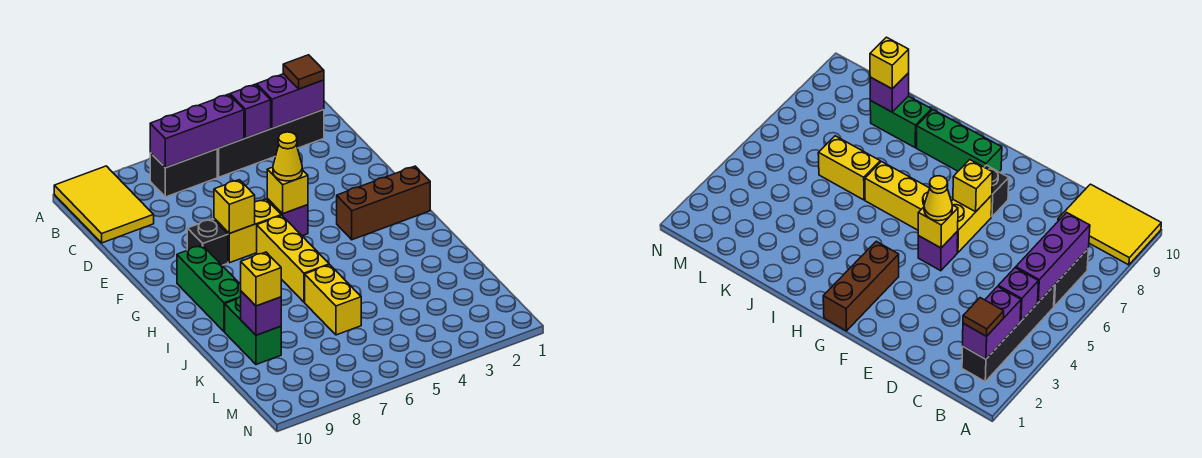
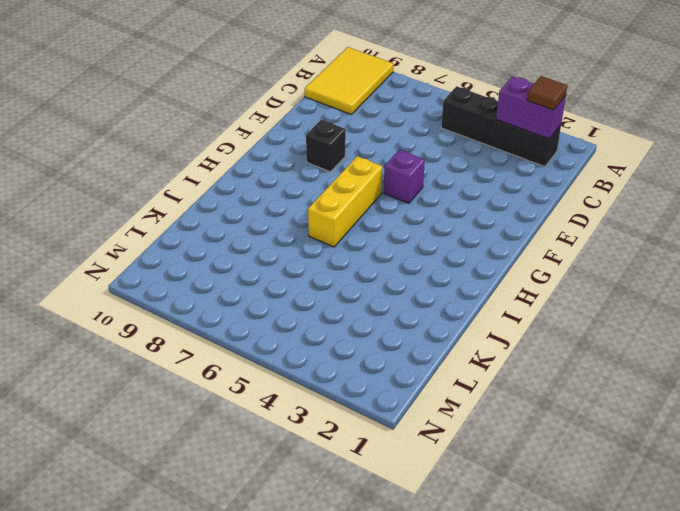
none -> black 1x2 brick [150,149,217,197]
none -> yellow 1x2 brick [214,199,281,263]
none -> brown 1x3 brick [337,166,430,240]

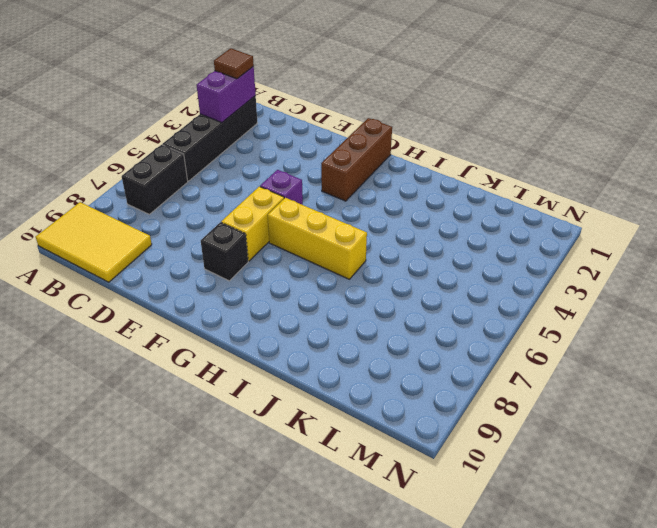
none -> green 1x3 brick [177,245,241,332]
none -> yellow 1x2 brick [305,265,361,335]
none -> green 1x2 brick [225,297,281,365]

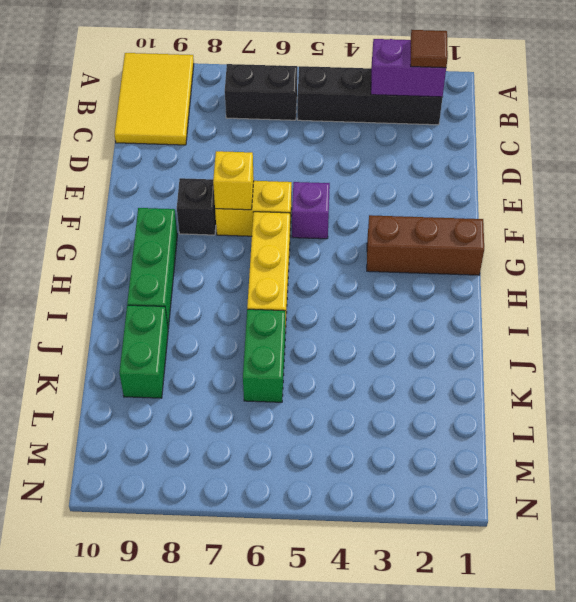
green 1x2 brick [243,309,285,402] -> yellow 1x2 brick [305,265,361,335]
none -> purple 1x1 brick [230,84,271,138]
none -> purple 1x3 brick [150,94,244,168]
none -> yellow 1x1 brick [267,167,308,214]

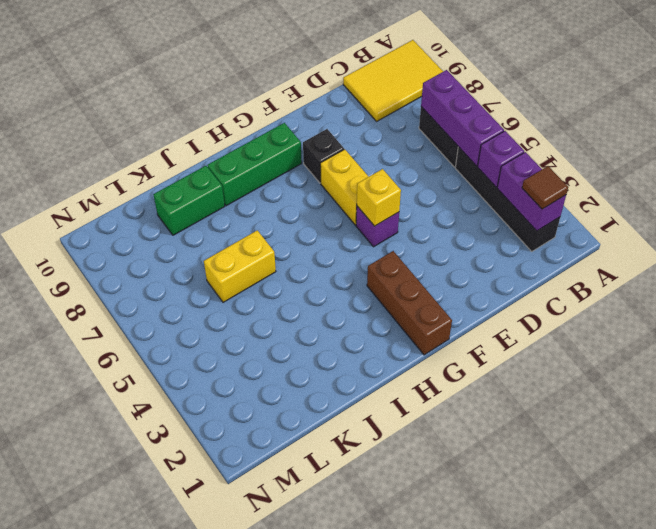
none -> yellow 1x3 brick [257,215,329,302]
none -> yellow 1x1 brick [214,180,255,233]
none -> purple 1x1 brick [241,291,281,335]

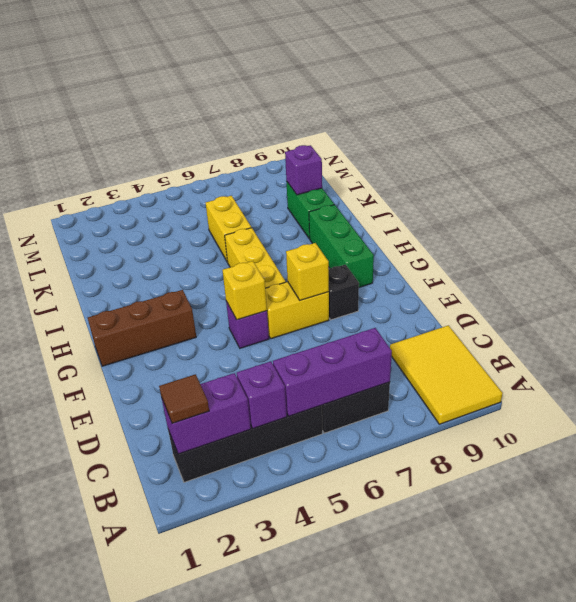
none -> yellow 1x1 cone [273,132,302,181]
none -> yellow 1x1 brick [241,252,281,306]

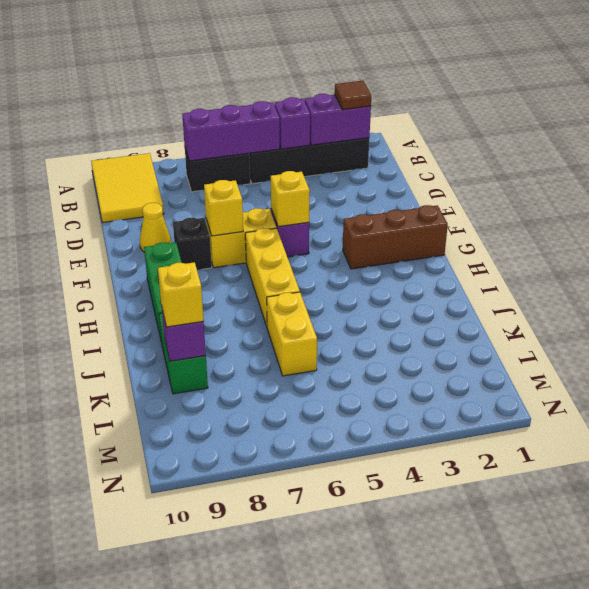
yellow 1x1 cone [140,203,171,253] -> yellow 1x1 cone moved to [273,132,302,181]

